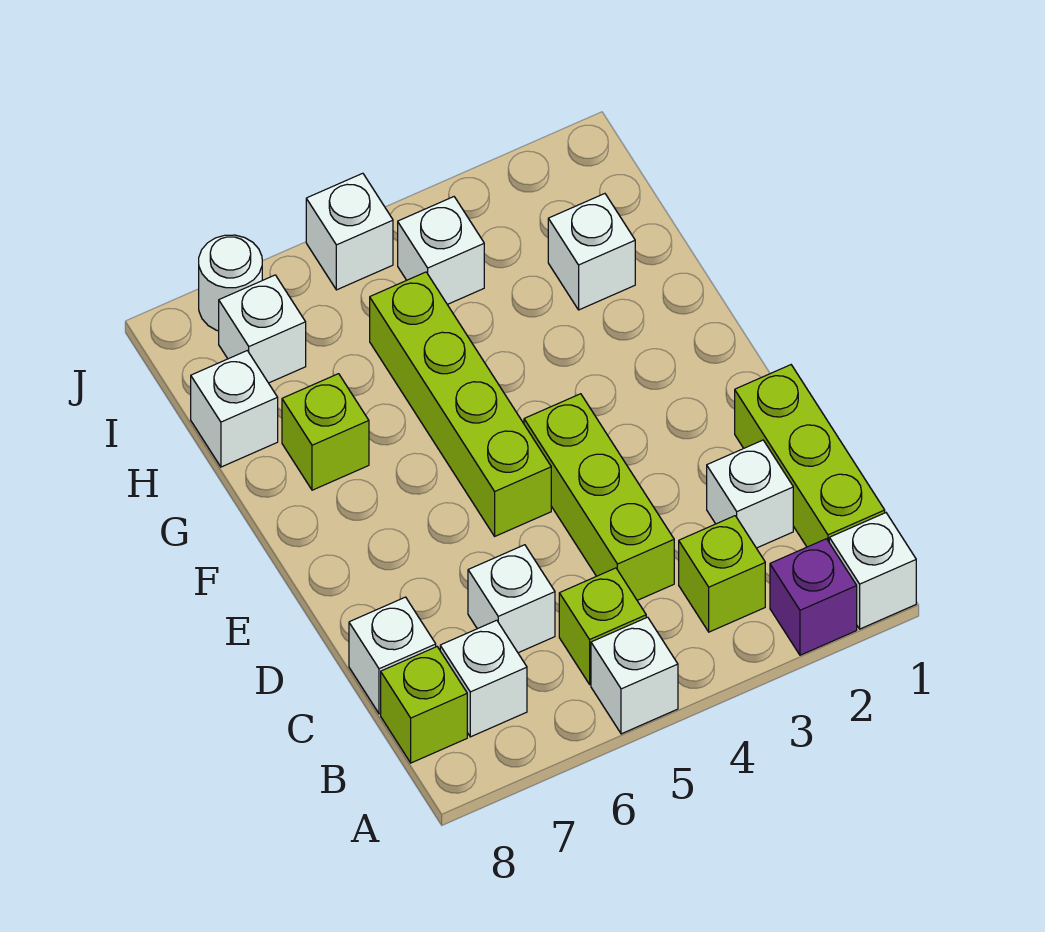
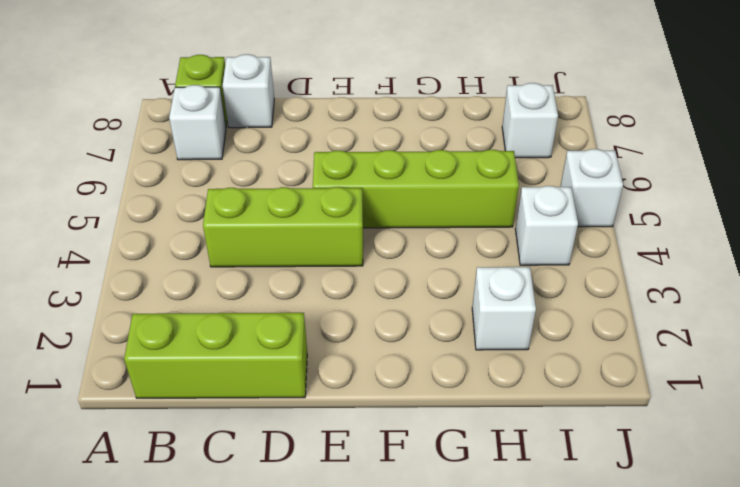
none -> white 1x1 brick [829,513,916,629]
none -> purple 1x1 brick [770,539,857,655]
none -> white 1x1 brick [591,617,678,734]

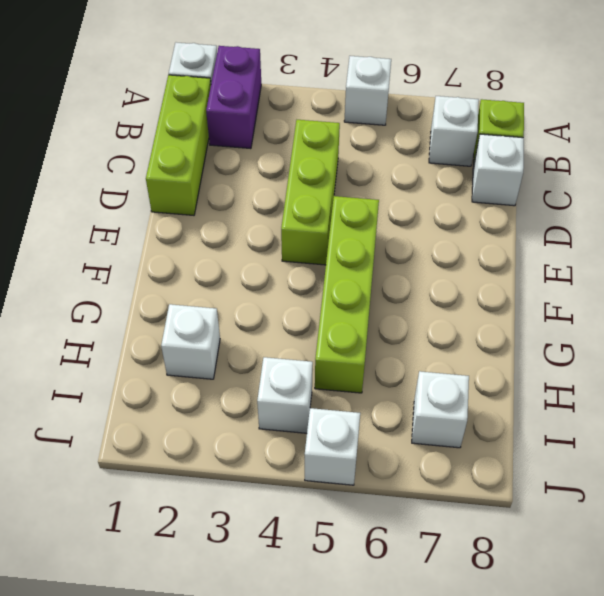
purple 1x2 brick [206,46,261,149] -> purple 1x1 brick [770,539,857,655]
none -> lime 1x1 brick [679,516,765,632]
none -> lime 1x1 brick [559,568,646,684]
none -> white 1x1 brick [707,440,793,548]

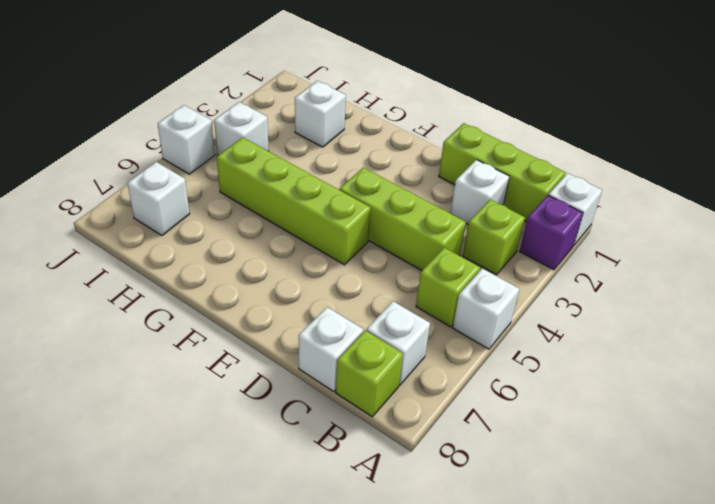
none -> white 1x1 brick [468,545,555,653]
none -> lime 1x1 brick [282,374,369,490]
none -> white 1x1 brick [191,351,278,467]

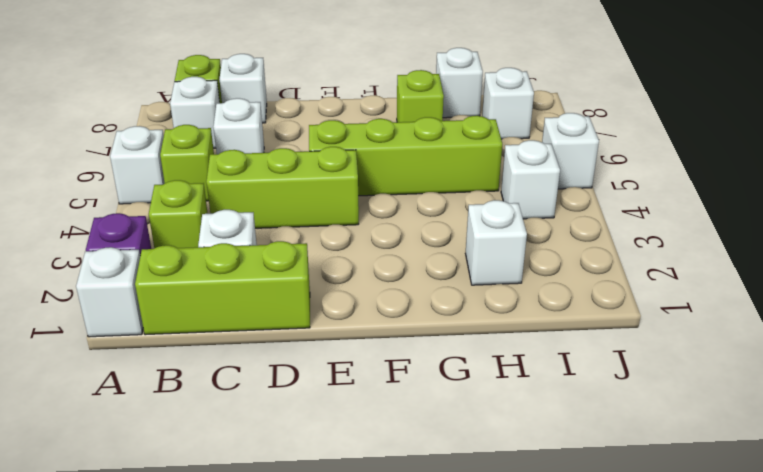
none -> white 1x1 round brick [199,235,262,331]

